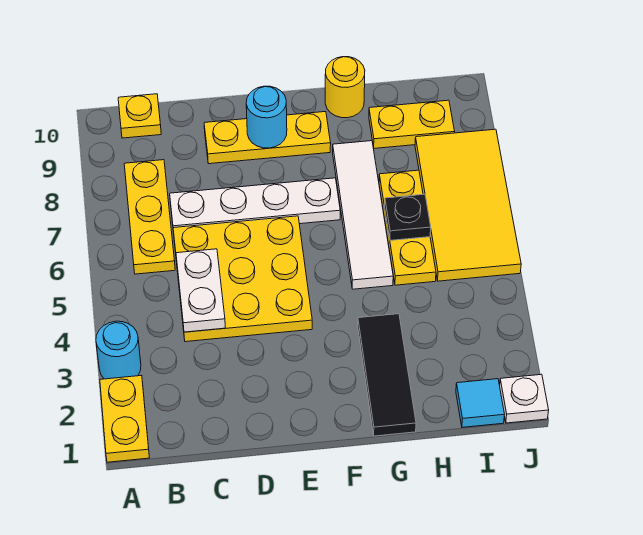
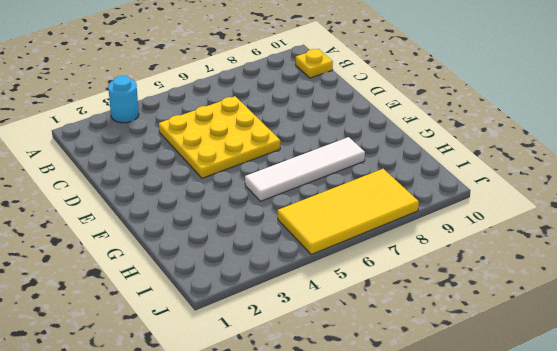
none -> yellow 1x2 plate [100,375,149,462]
none -> yellow 1x3 plate [124,160,175,274]
none -> white 1x4 plate [170,178,340,228]

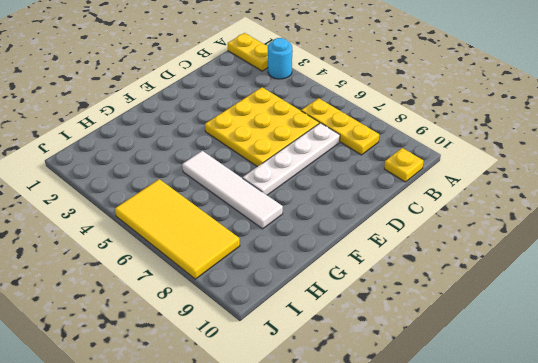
none -> yellow 1x3 plate [204,112,331,164]
none -> black 1x3 tile [358,314,416,436]
none -> yellow 1x1 round brick [325,57,365,118]

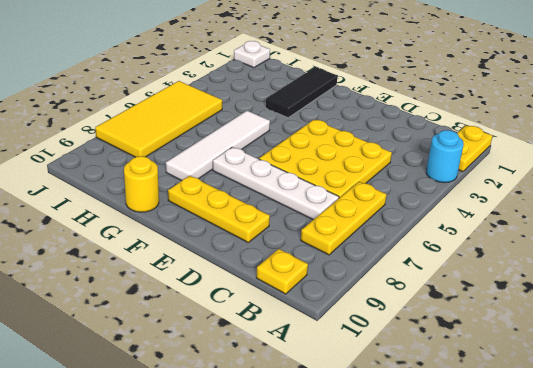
none -> yellow 1x3 plate [379,170,436,285]
none -> yellow 1x2 plate [369,100,455,148]
none -> cyan 1x1 tile [456,379,505,427]

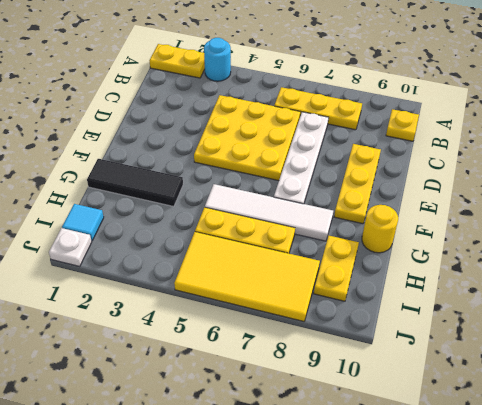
none -> white 1x2 plate [176,249,225,332]
none -> cyan 1x1 round brick [246,86,287,148]
none -> black 1x1 plate [385,194,431,240]

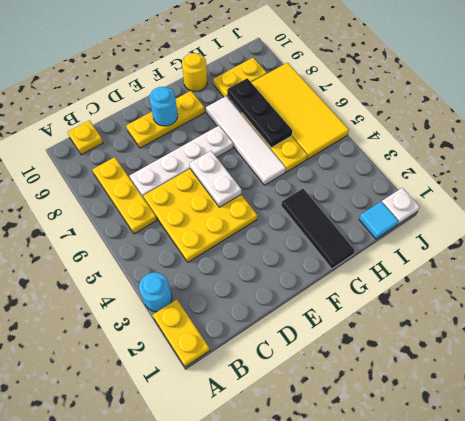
white 1x2 plate [189,151,241,207] -> white 1x2 plate moved to [176,249,225,332]
black 1x3 plate [227,78,292,148] -> black 1x1 plate [385,194,431,240]

